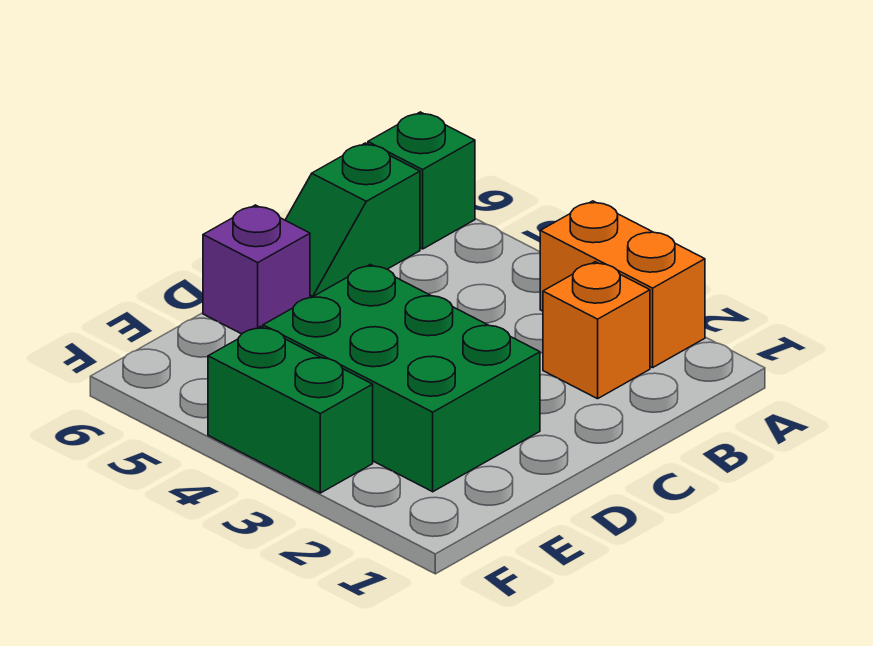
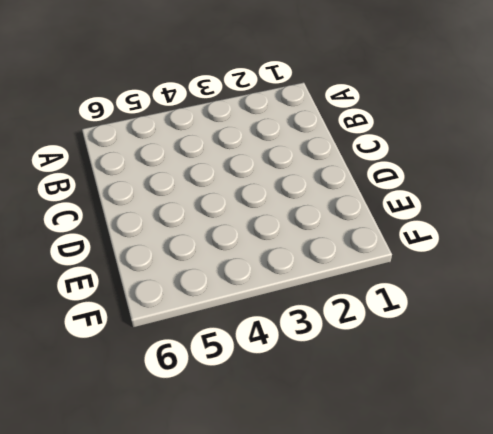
none -> orange 1x2 brick [540,201,705,368]
none -> green 1x1 brick [368,112,475,249]

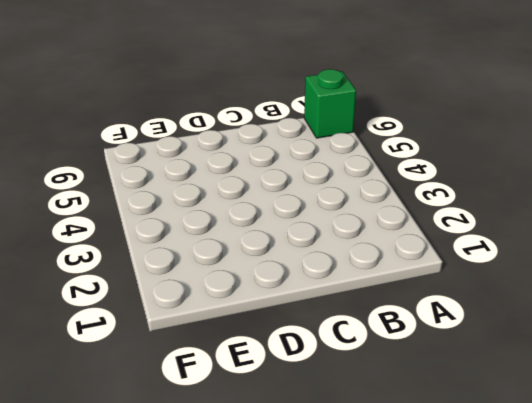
none -> orange 1x2 brick [540,201,705,368]
none -> orange 1x1 brick [543,262,650,399]

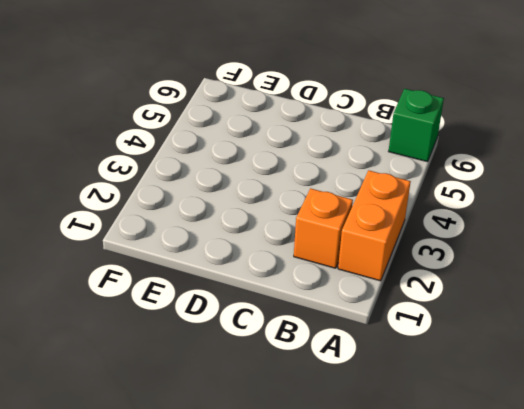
none -> green 1x2 slope [285,143,420,298]
none -> green 2x3 brick [263,264,540,492]

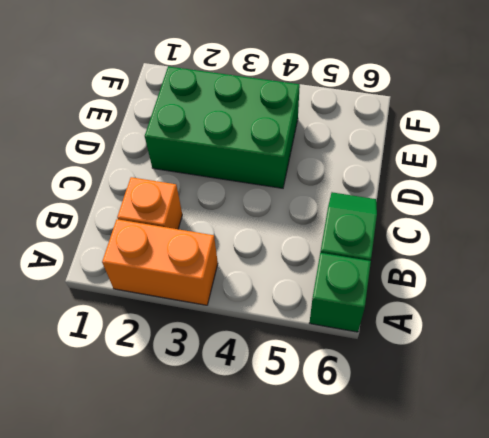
none -> purple 1x1 brick [203,205,310,334]
none -> green 1x2 brick [208,326,373,493]

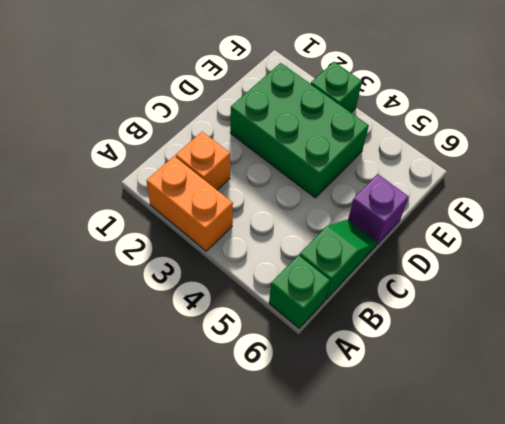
green 1x1 brick [311,62,362,113] -> green 1x2 brick [208,326,373,493]

